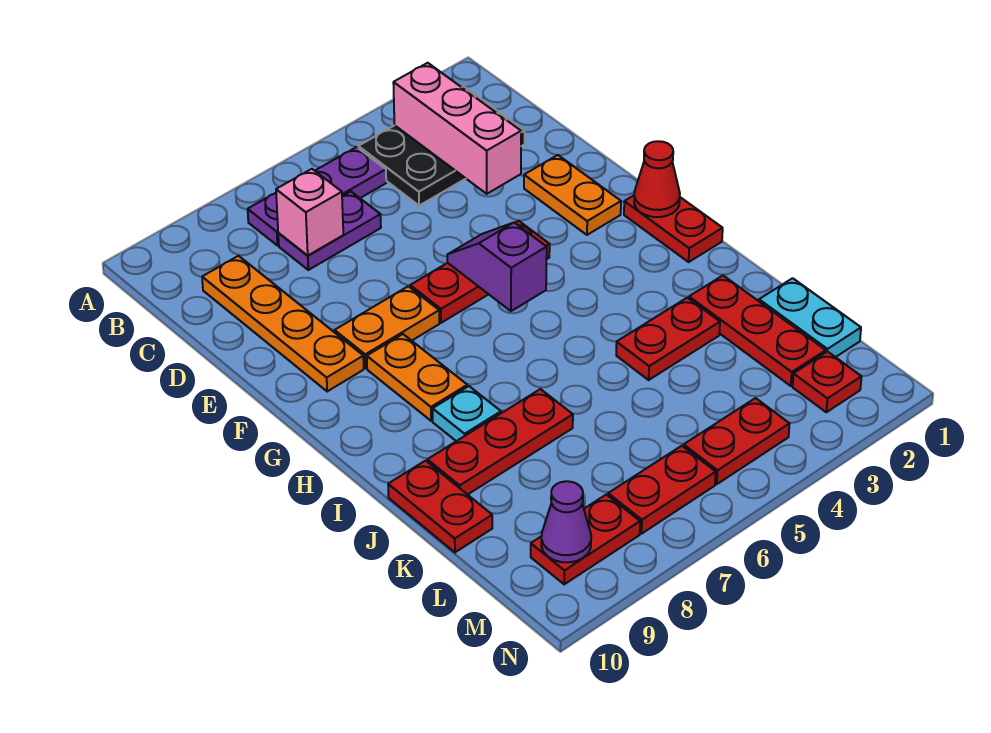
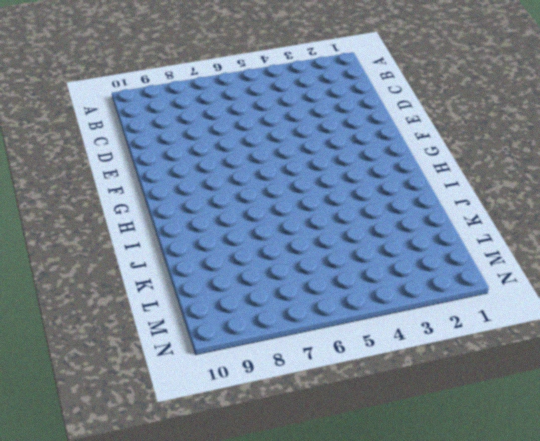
none -> black 2x3 plate [358,86,525,206]
none -> purple 1x3 plate [248,147,386,246]
none -> purple 1x2 plate [278,192,381,270]

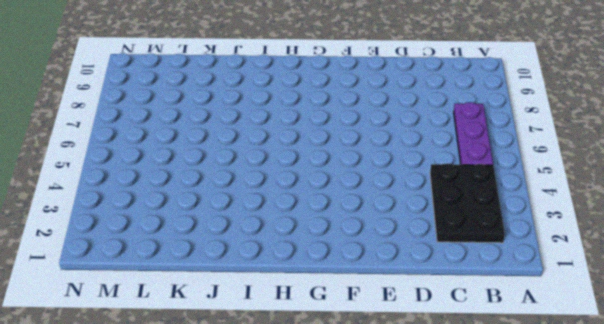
none -> purple 1x2 plate [278,192,381,270]
none -> orange 1x4 plate [202,256,364,391]
none -> orange 1x2 plate [524,155,621,235]

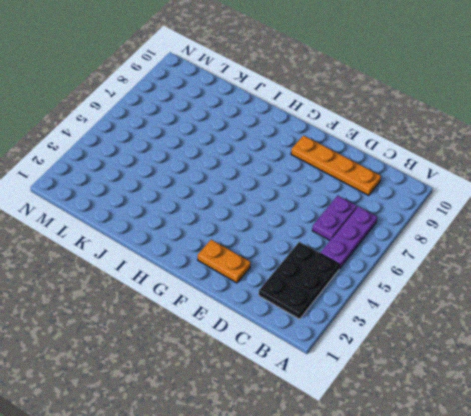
none -> red 1x3 plate [410,221,550,323]
none -> orange 1x2 plate [335,286,439,368]
none -> red 1x2 plate [624,196,723,262]

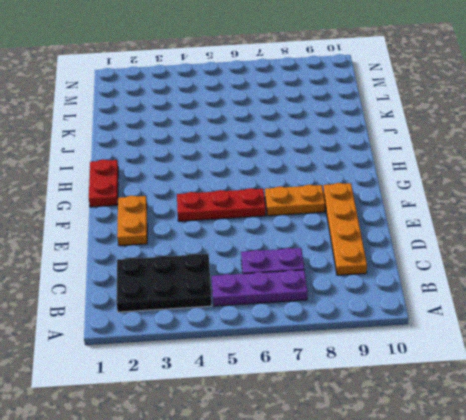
none -> orange 1x2 plate [367,334,467,421]
none -> cyan 1x1 plate [433,386,501,441]
none -> red 1x3 plate [689,276,826,386]

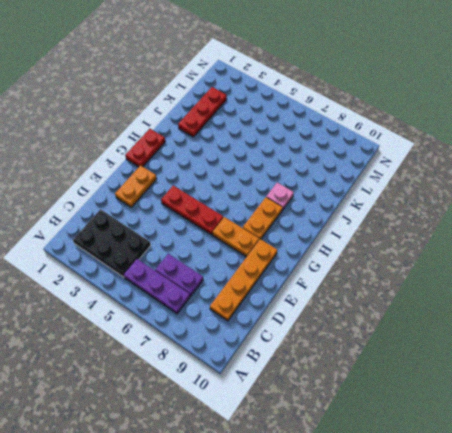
pink 1x1 plate [266,183,294,210] -> cyan 1x1 plate [433,386,501,441]
none -> red 1x2 plate [616,298,720,380]
none -> red 1x3 plate [427,389,573,495]
none -> red 1x2 plate [388,461,492,552]

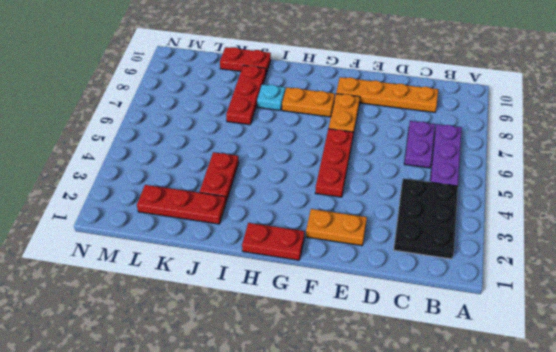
none -> cyan 1x2 plate [759,278,861,357]
none -> red 1x1 plate [793,351,861,412]
none -> red 1x2 plate [684,398,789,484]

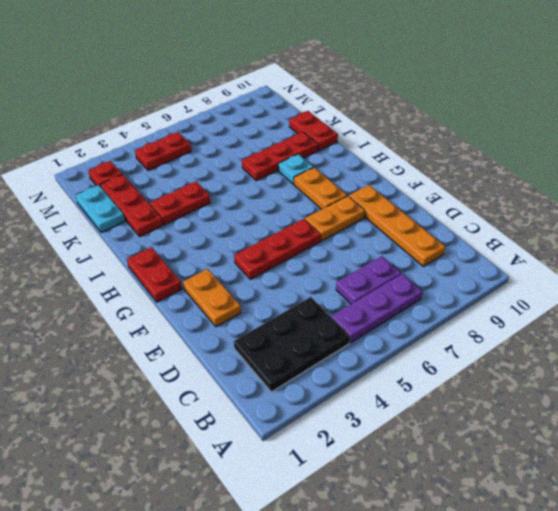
none -> red 1x2 plate [608,446,716,534]
none -> red 1x2 plate [531,495,640,584]
none -> pink 1x3 brick [393,63,521,194]

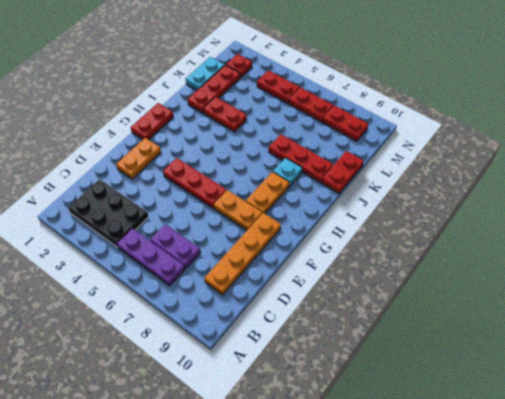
none -> pink 1x3 brick [393,63,521,194]
none -> pink 1x1 brick [276,169,343,256]
none -> purple 1x2 slope [447,223,547,311]

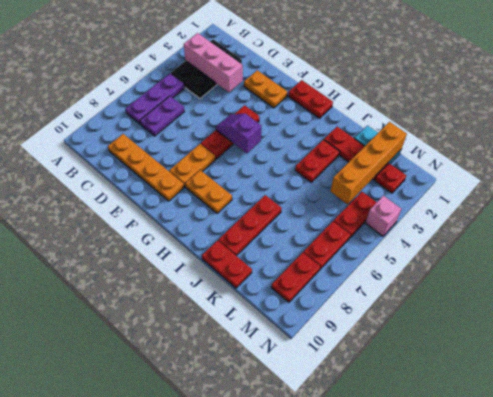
orange 1x4 brick [331,122,407,204] -> none
pink 1x1 brick [366,196,401,236] -> pink 1x1 brick moved to [276,169,343,256]
none -> cyan 1x1 plate [433,386,501,441]
none -> red 1x1 cone [634,141,680,217]
none -> purple 1x1 cone [541,481,591,562]

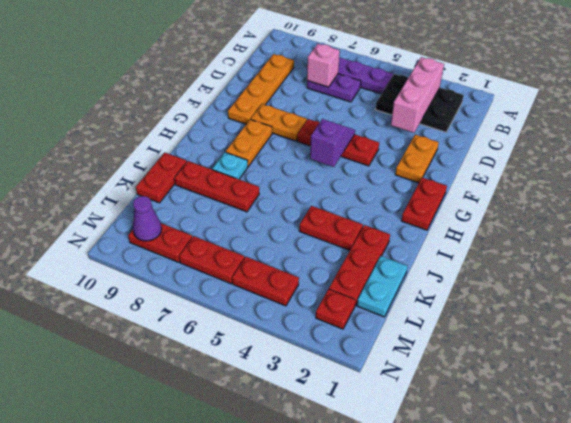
none -> red 1x1 cone [634,141,680,217]

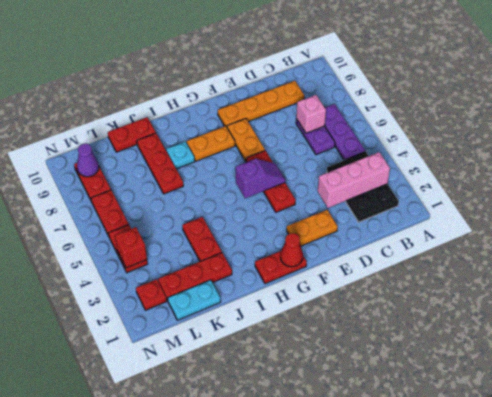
red 1x1 brick [115,227,147,268] -> none

